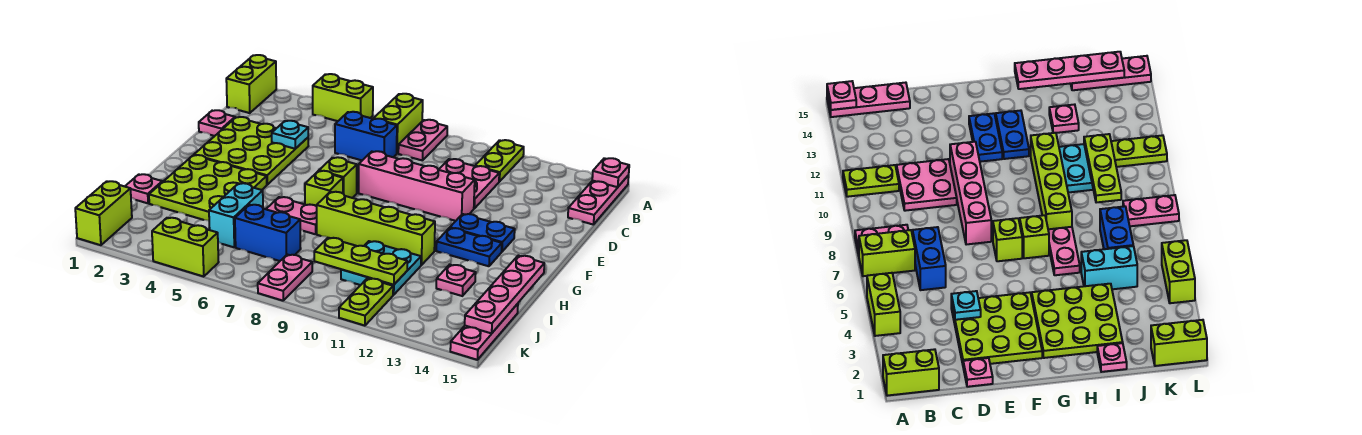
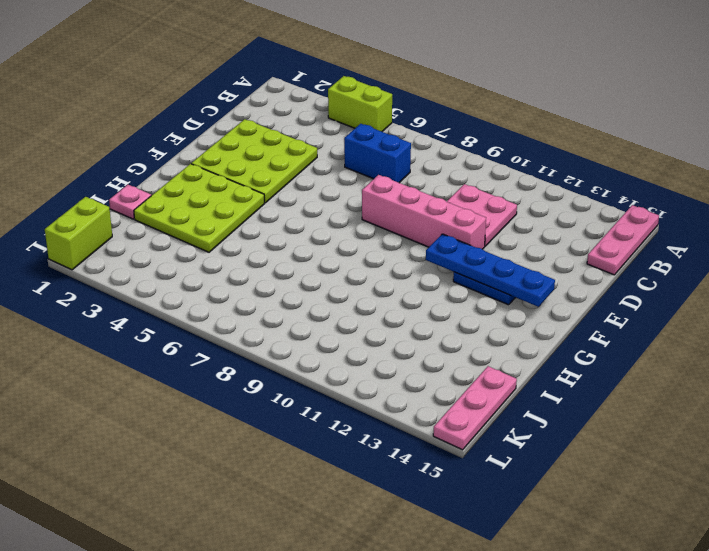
blue 1x4 plate [426,234,555,307] -> none
none -> lime 1x2 brick [226,55,276,113]
none -> lime 1x2 brick [374,94,423,153]
none -> pink 1x2 plate [398,120,447,161]
none -> lime 1x2 plate [476,140,524,182]

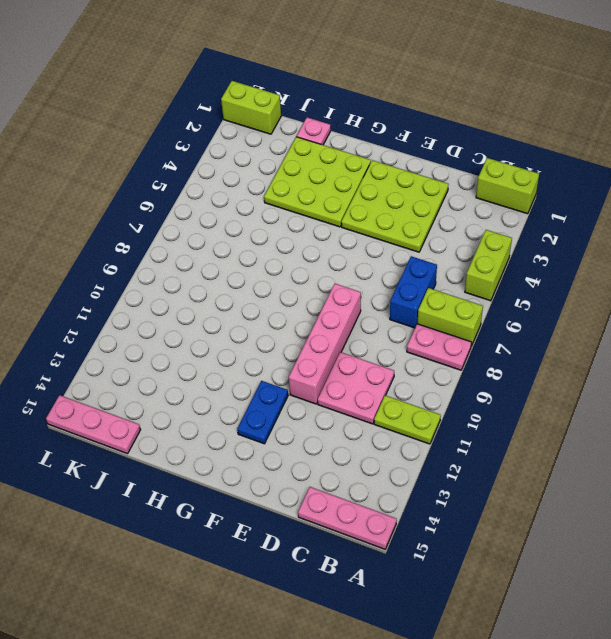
none -> pink 1x1 plate [199,110,235,136]
none -> lime 1x1 brick [319,157,357,198]
none -> lime 1x1 brick [305,171,343,206]
none -> blue 1x2 plate [436,228,502,266]

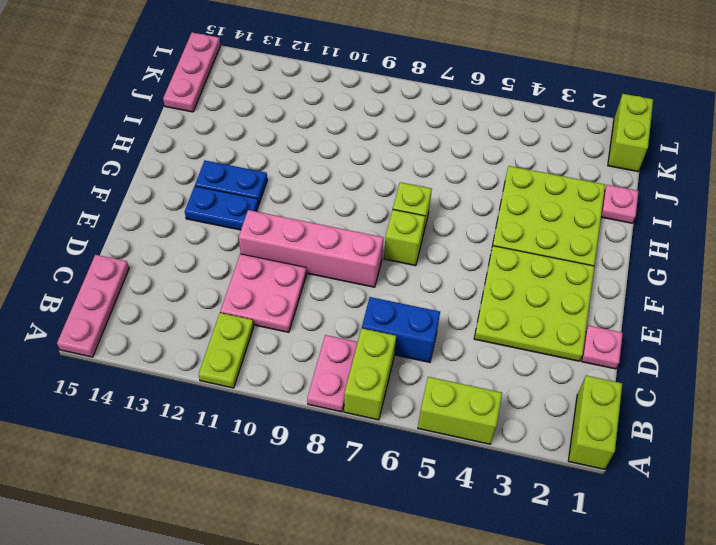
none -> pink 1x2 plate [266,197,317,234]
none -> lime 1x4 brick [317,192,435,265]
none -> cyan 1x2 brick [209,183,263,247]
none -> cyan 2x2 plate [341,241,421,295]

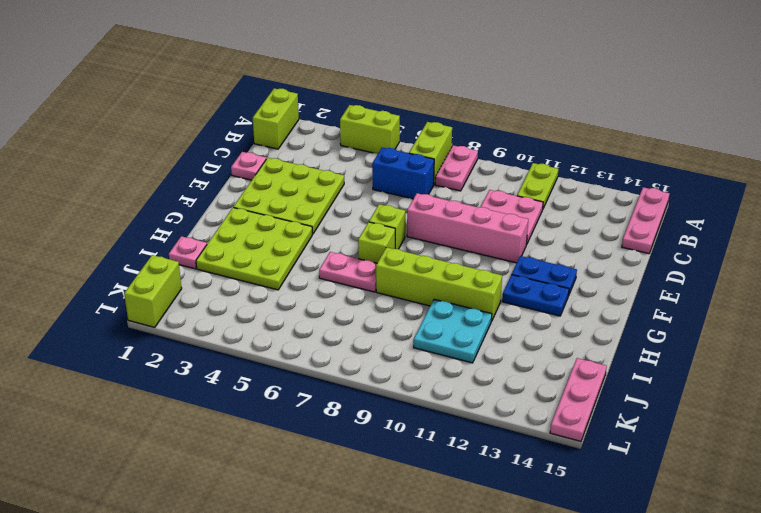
none -> cyan 1x2 brick [209,183,263,247]
none -> pink 1x1 plate [436,265,476,296]
none -> blue 1x2 brick [235,205,301,261]
none -> pink 1x2 plate [258,255,312,301]

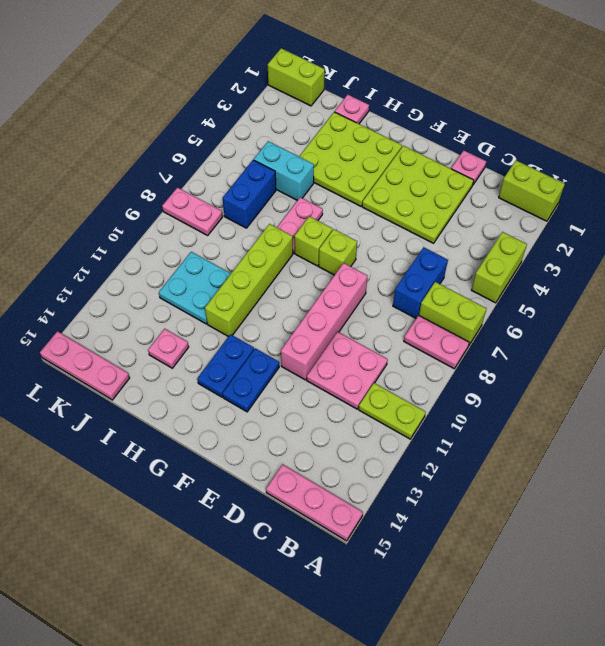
none -> lime 1x2 plate [339,278,393,326]
none -> lime 1x2 brick [152,218,219,277]
none -> pink 1x1 plate [592,158,629,187]
none -> cyan 1x1 plate [272,121,308,149]

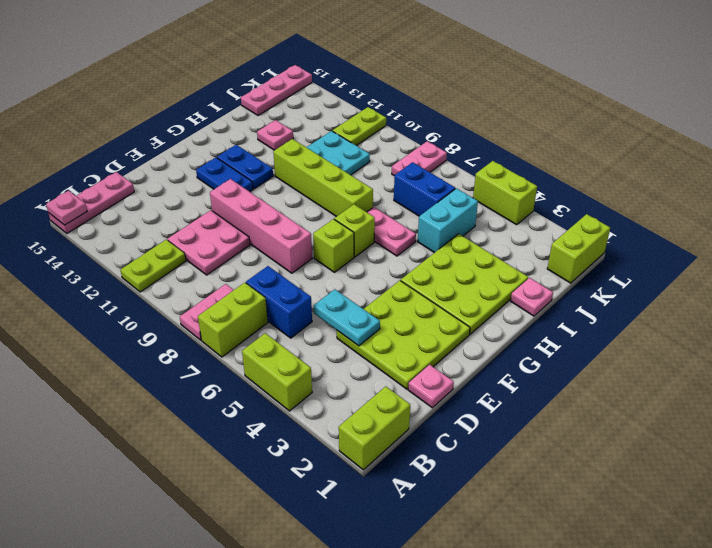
cyan 1x2 plate [314,289,380,346] -> cyan 1x1 plate [272,121,308,149]
none -> pink 1x4 plate [465,256,544,333]
none -> lime 1x3 plate [314,238,407,285]

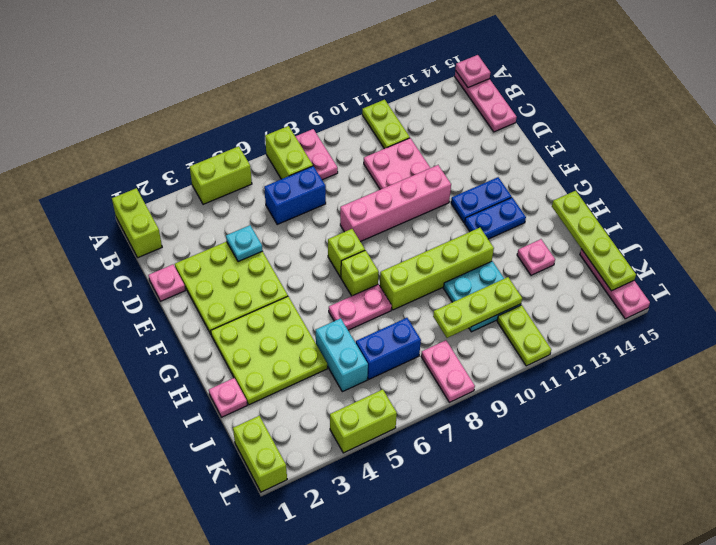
lime 1x4 plate [552,191,636,291] -> pink 1x4 plate [465,256,544,333]

